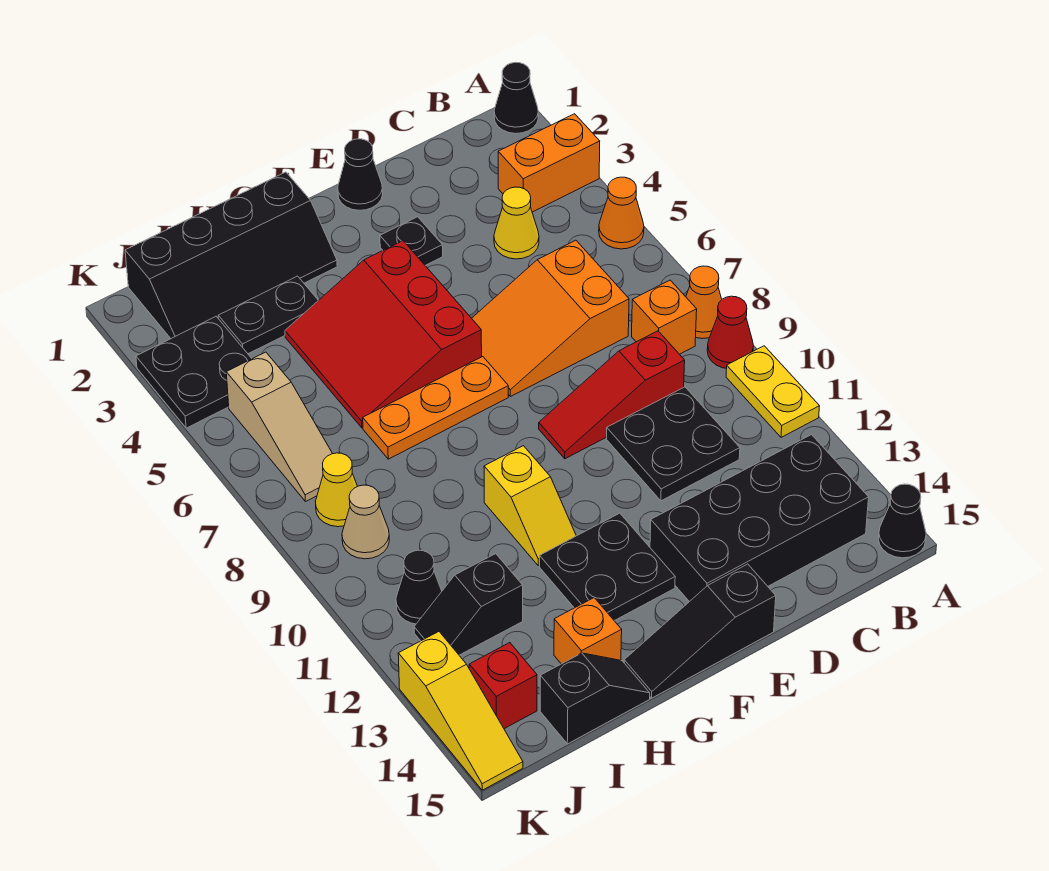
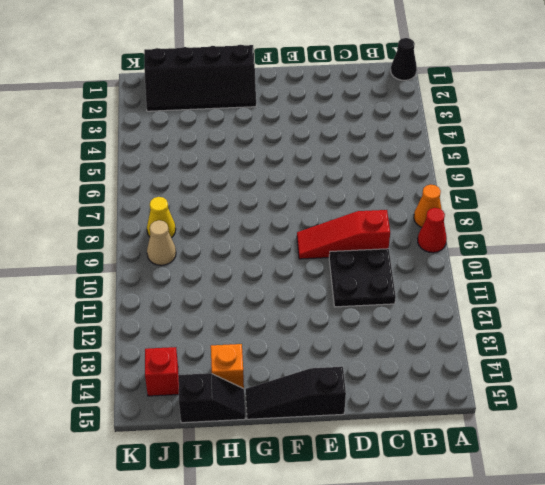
none -> orange 1x2 brick [498,114,600,212]
none -> orange 1x1 cone [599,177,644,249]
none -> yellow 1x2 plate [726,346,819,437]
none -> black 1x1 cone [878,484,926,558]

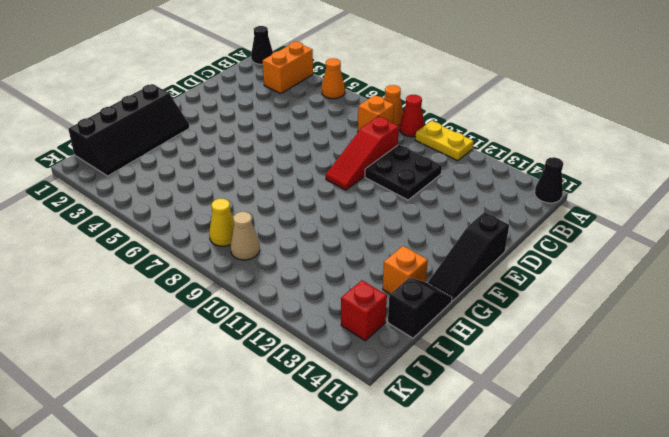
none -> black 2x4 brick [650,435,869,602]
none -> yellow 1x1 cone [494,187,539,259]
none -> orange 2x3 slope [472,240,629,397]
none -> black 1x1 cone [338,139,383,210]

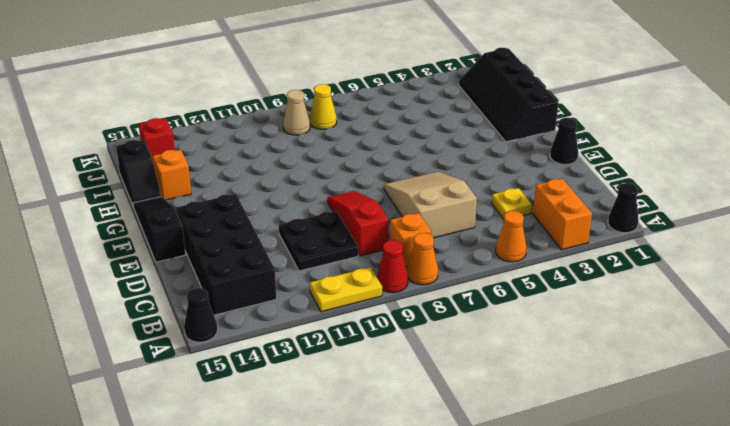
yellow 1x1 plate [492,188,532,219] -> yellow 1x1 cone [494,187,539,259]
tan 2x3 slope [384,172,477,238] -> orange 2x3 slope [472,240,629,397]
none -> black 1x1 plate [380,217,443,265]
none -> red 3x3 slope [285,241,482,428]
none -> orange 1x3 plate [363,357,508,459]
none -> black 2x2 plate [540,513,675,621]

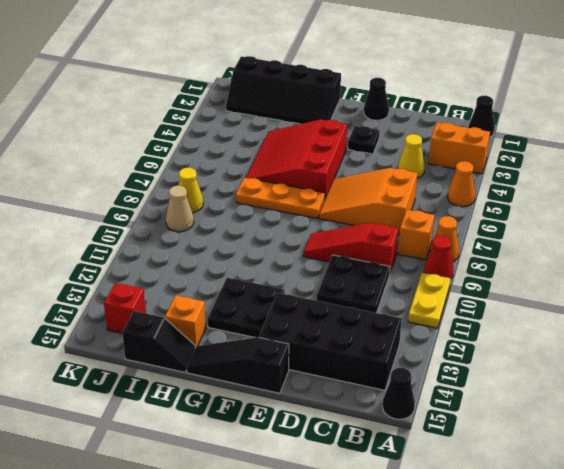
none -> yellow 1x2 slope [484,446,576,565]
none -> black 1x2 plate [218,276,318,354]
none -> black 1x2 slope [414,554,523,655]
none -> black 2x2 plate [136,316,252,428]

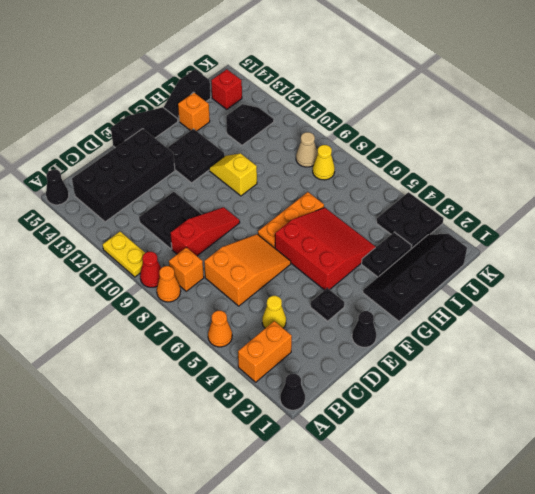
none -> tan 1x3 slope [226,352,333,501]
none -> black 1x1 cone [396,550,442,624]
none -> yellow 1x3 slope [398,632,523,790]

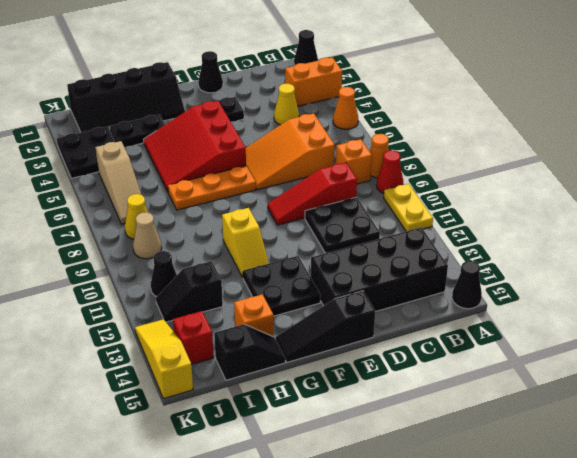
yellow 1x3 slope [135,319,193,399] -> yellow 1x3 slope turned to [398,632,523,790]

